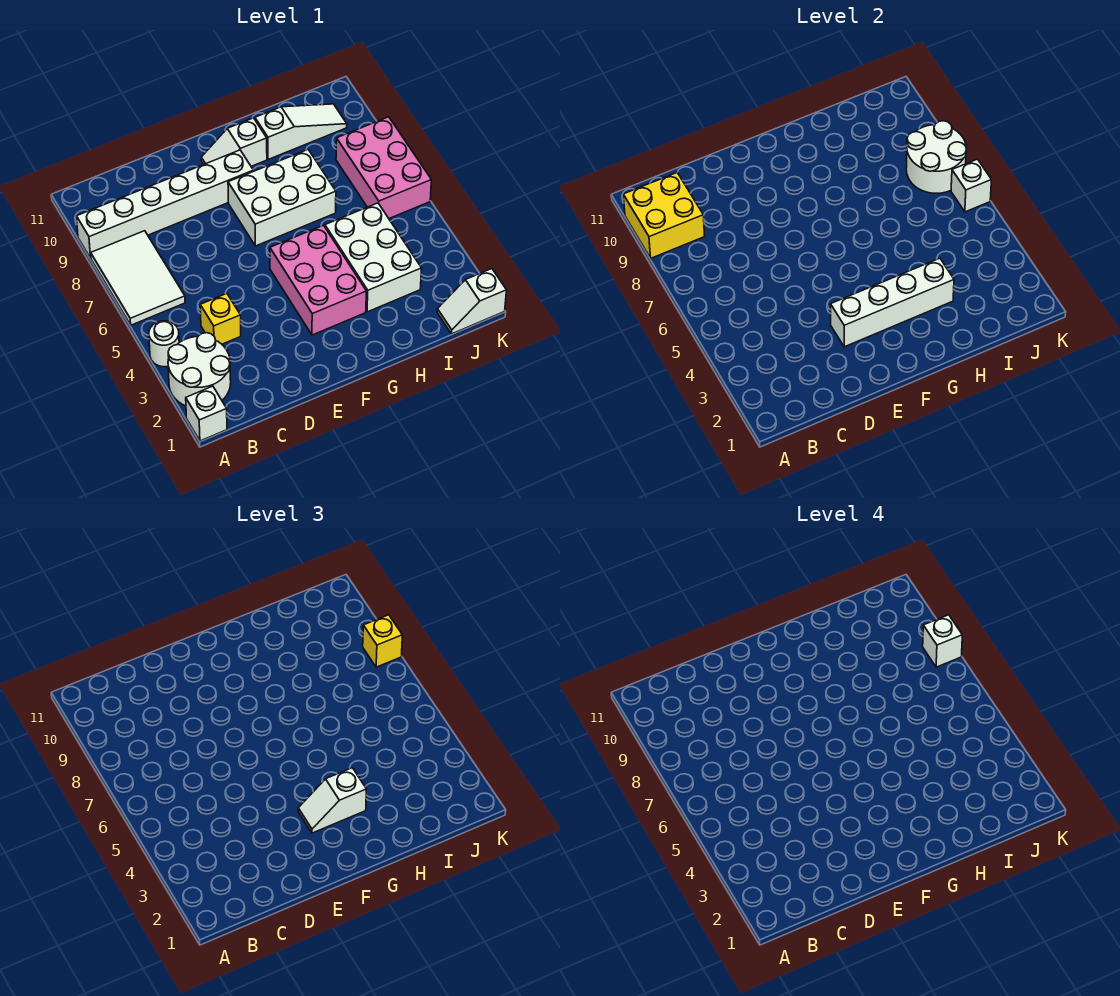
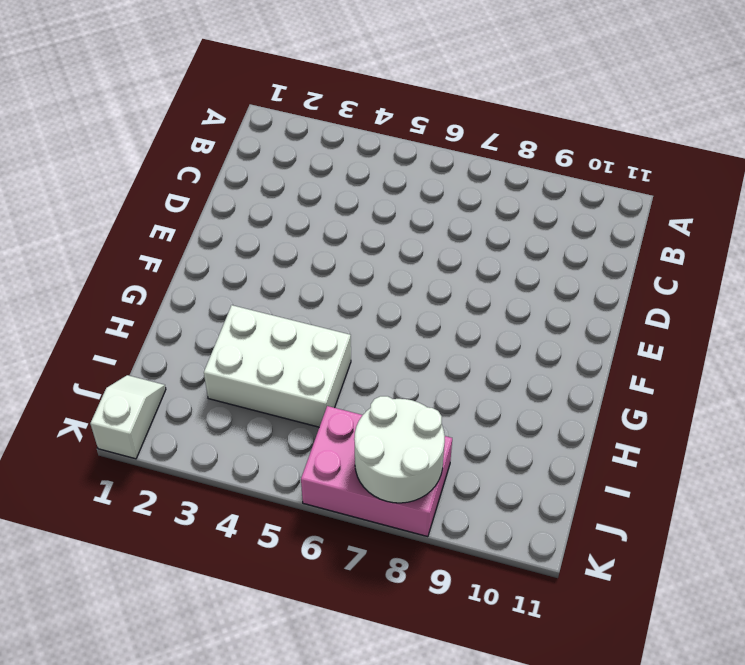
none -> white 1x1 brick [186,386,227,441]
none -> white 2x2 round brick [168,333,231,406]
none -> white 1x1 round brick [149,321,179,367]

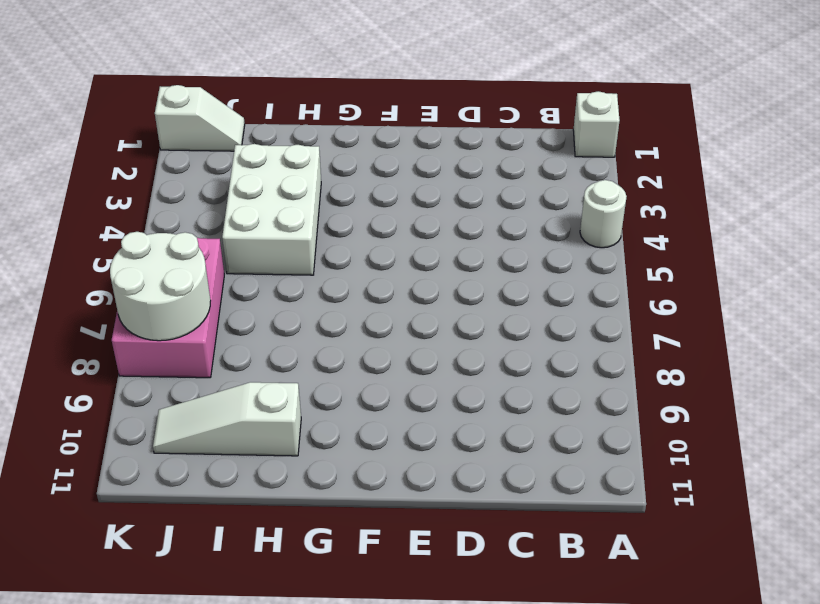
none -> white 2x2 round brick [168,333,231,406]
none -> white 2x3 tile [91,231,185,325]
none -> white 1x6 brick [76,150,253,258]

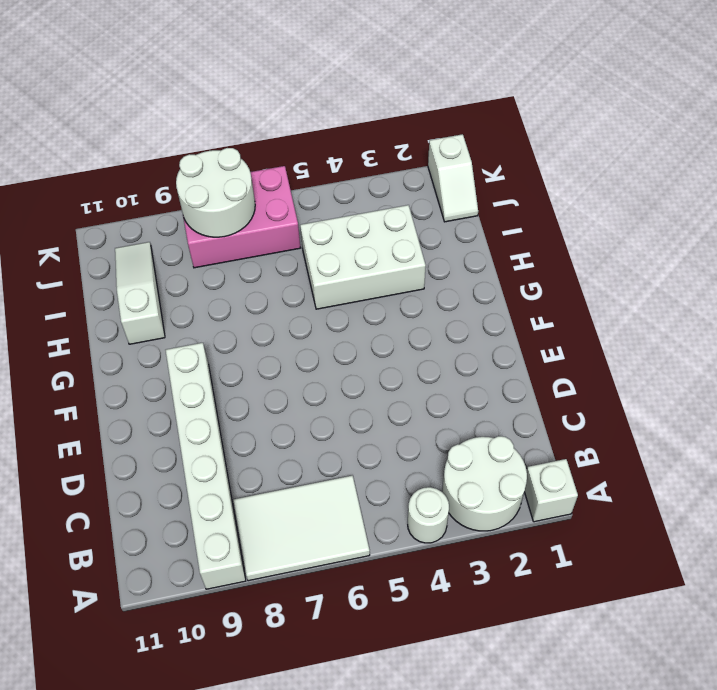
none -> yellow 1x1 brick [200,294,241,344]
none -> pink 2x3 brick [270,225,366,335]
none -> white 2x3 brick [228,150,336,246]

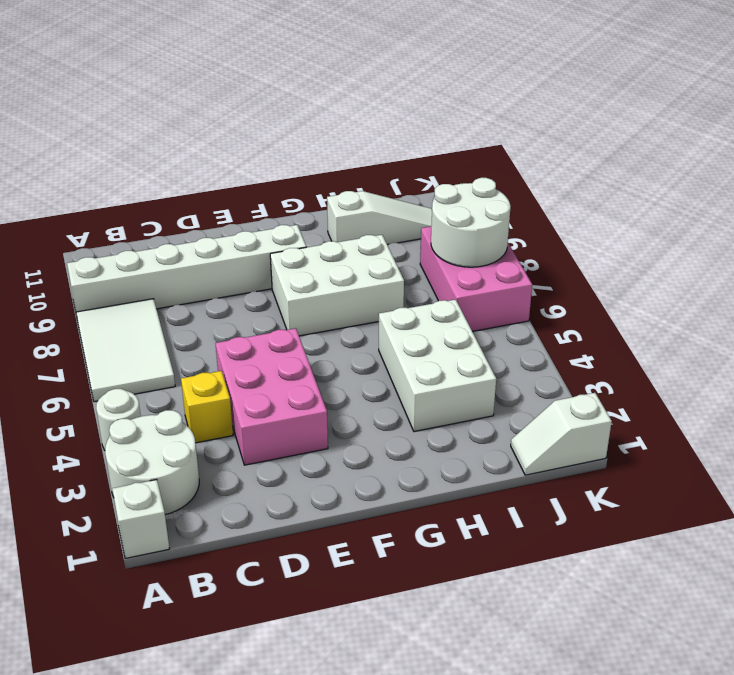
pink 2x3 brick [215,328,328,465] -> pink 2x3 brick moved to [270,225,366,335]
none -> white 1x2 slope [201,118,267,166]
none -> yellow 2x2 brick [623,173,705,258]
none -> white 1x4 brick [831,258,954,347]

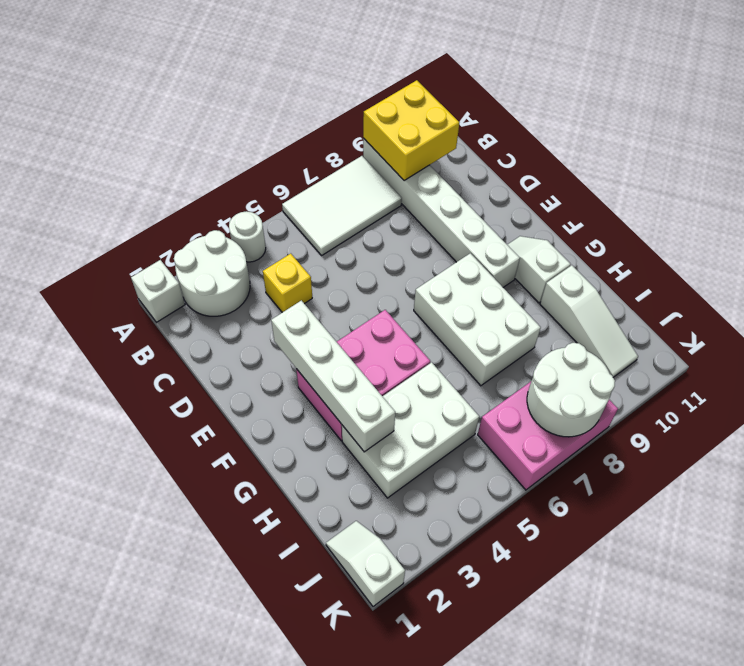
none -> white 1x1 brick [951,159,991,212]
none -> white 1x2 slope [298,768,366,833]
none -> yellow 1x1 brick [363,615,402,667]

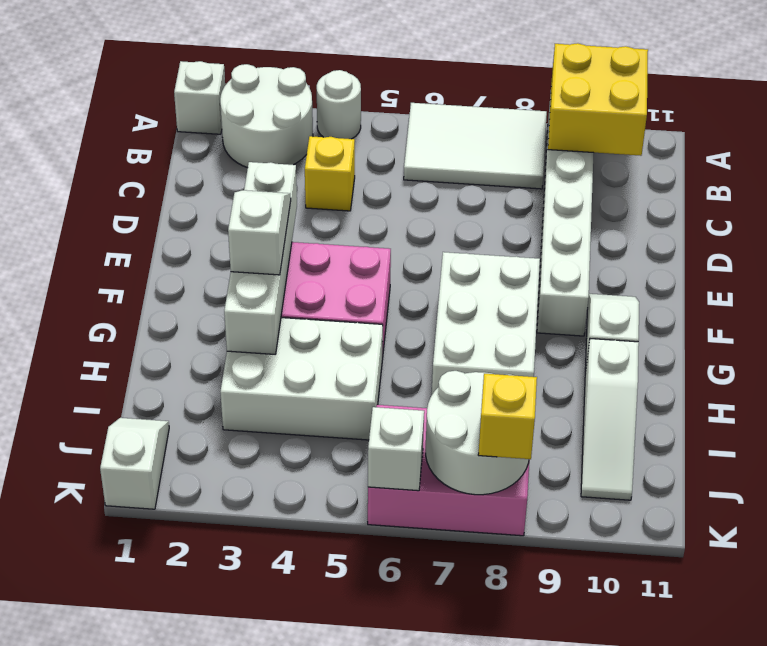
none -> white 1x1 brick [923,615,962,667]

